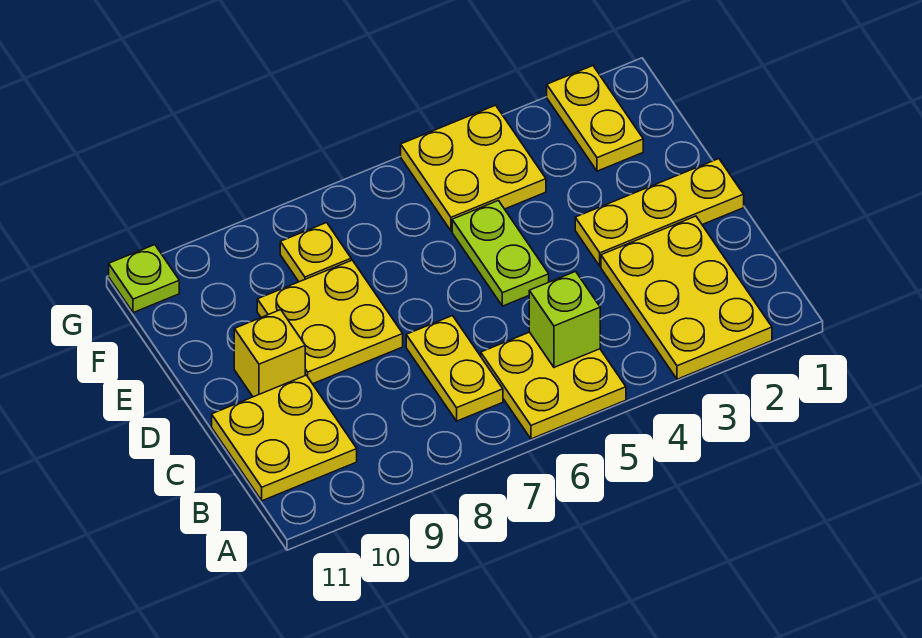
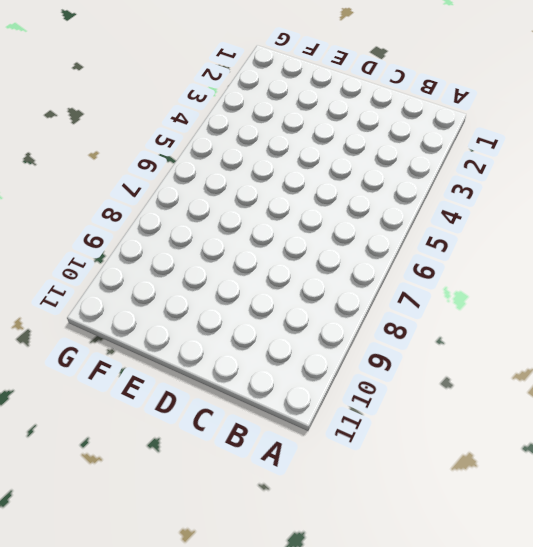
none -> yellow 2x3 plate [601,216,772,379]
none -> yellow 2x2 plate [481,332,626,439]
none -> yellow 1x2 plate [406,316,503,421]

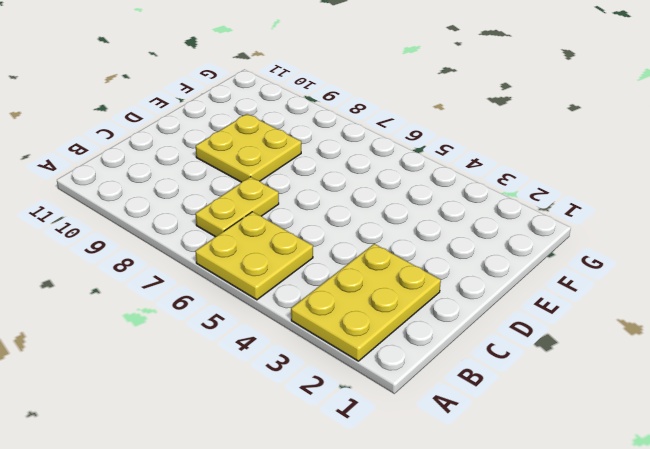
none -> yellow 2x2 plate [212,375,357,501]
none -> yellow 1x3 plate [575,159,744,266]
none -> lime 1x2 plate [452,201,549,306]

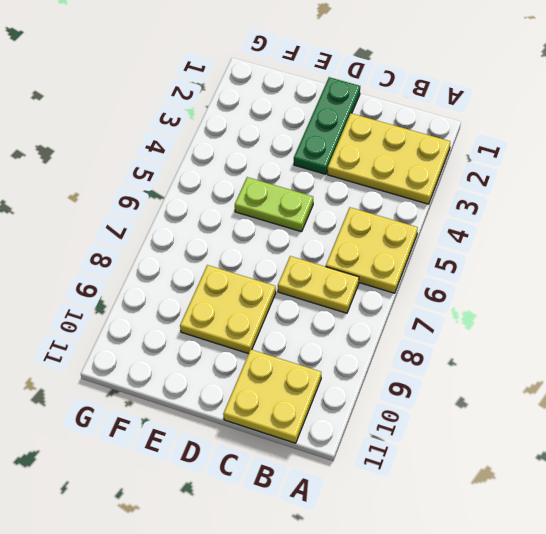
green 1x3 plate [294,77,360,174] -> yellow 1x3 plate [575,159,744,266]
none -> yellow 1x1 brick [234,310,305,397]
none -> yellow 1x2 plate [547,66,643,171]
none -> yellow 2x2 plate [401,105,546,231]

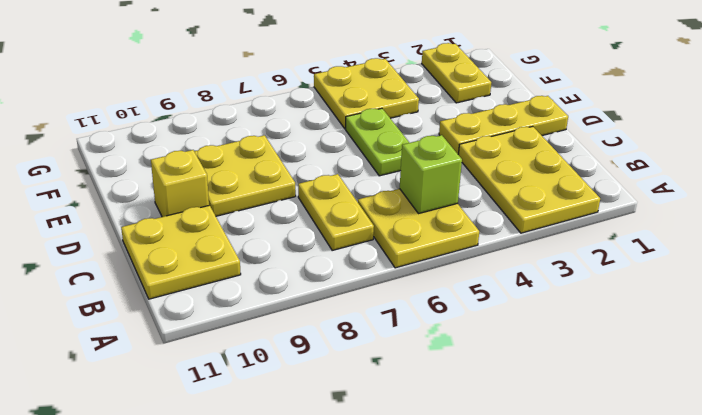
none -> yellow 1x1 plate [280,223,351,282]
none -> lime 1x1 plate [109,245,179,313]

